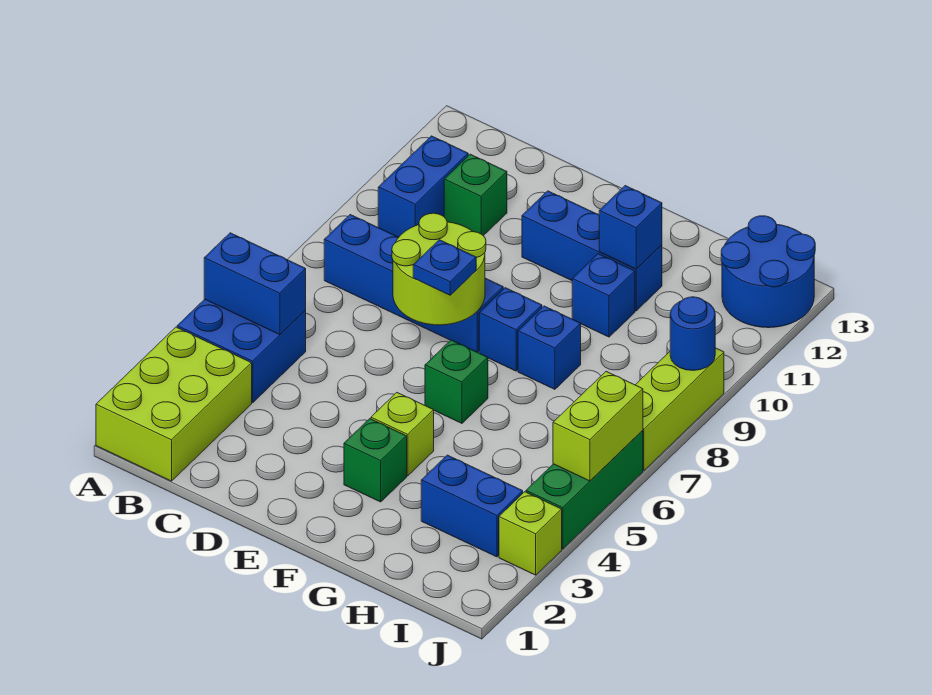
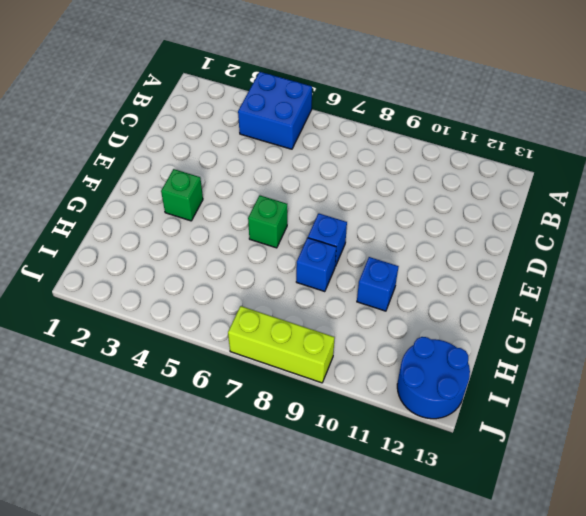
none -> lime 2x3 brick [96,327,252,481]
none -> blue 1x4 brick [324,215,503,352]
none -> blue 1x2 brick [378,136,468,237]

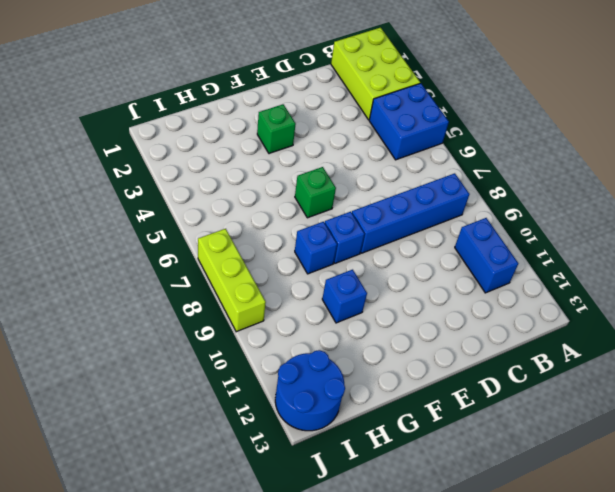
none -> green 1x1 brick [444,154,507,236]
none -> blue 1x3 brick [522,191,662,311]
none -> lime 1x1 brick [371,393,434,476]

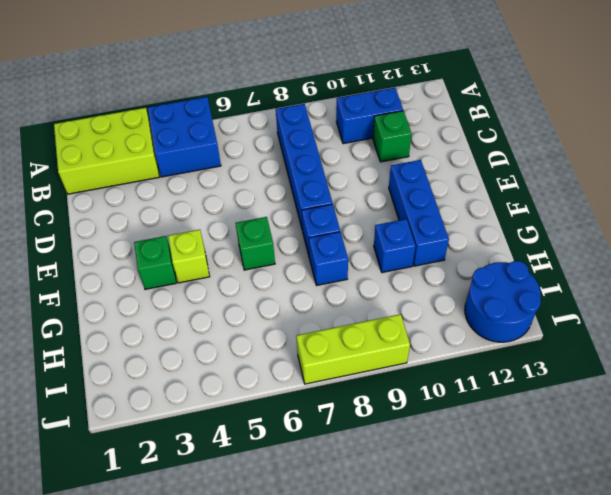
none -> blue 1x2 brick [421,455,523,557]
none -> lime 1x1 brick [499,492,562,575]
none -> green 1x3 brick [526,430,643,549]

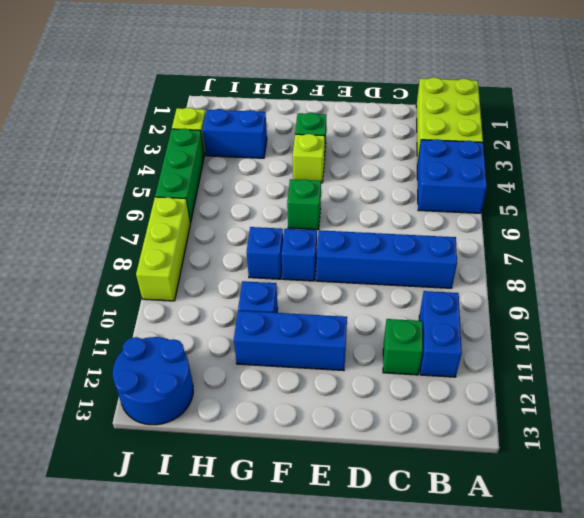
none -> blue 1x2 brick [204,233,306,335]
none -> lime 2x2 round brick [392,213,486,325]
none -> blue 1x1 brick [599,186,662,269]

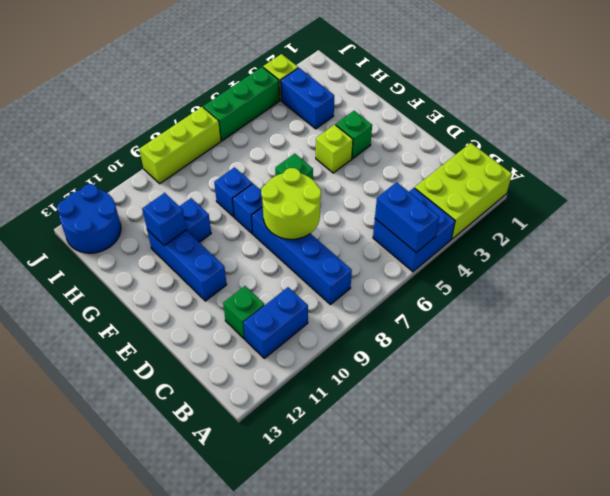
none -> lime 1x2 brick [553,372,643,481]
none -> blue 1x1 round brick [670,297,715,370]
none -> blue 1x1 plate [413,240,476,295]

